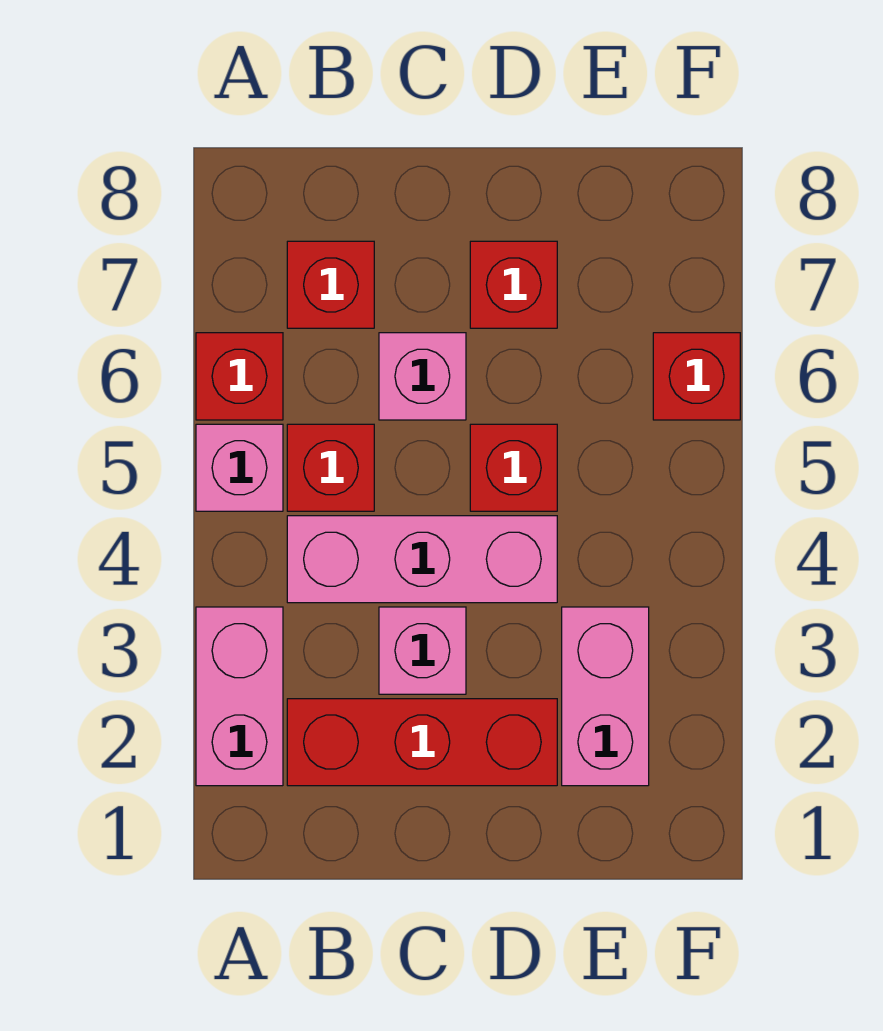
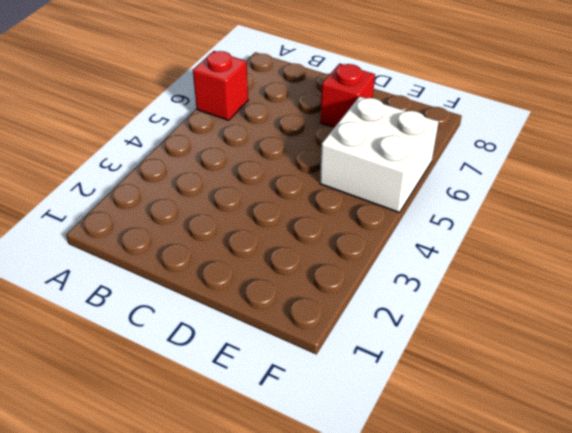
white 2x2 brick [320,96,439,212] -> red 1x1 brick [653,333,740,420]
none -> pink 1x2 brick [196,607,283,786]
none -> pink 1x1 brick [196,424,283,511]
none -> red 1x3 brick [287,699,557,786]

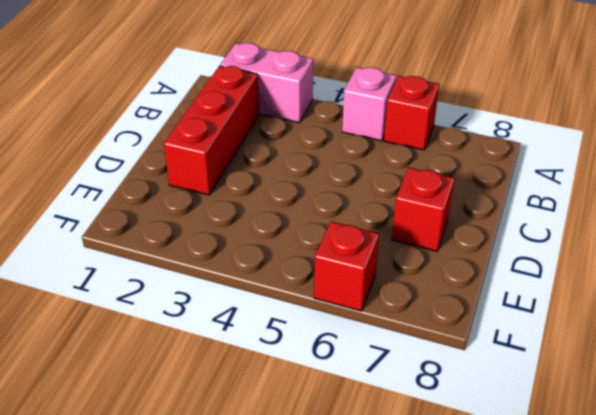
none -> pink 1x3 brick [287,516,557,603]
none -> red 1x1 brick [287,424,374,511]
none -> red 1x1 brick [287,241,374,328]

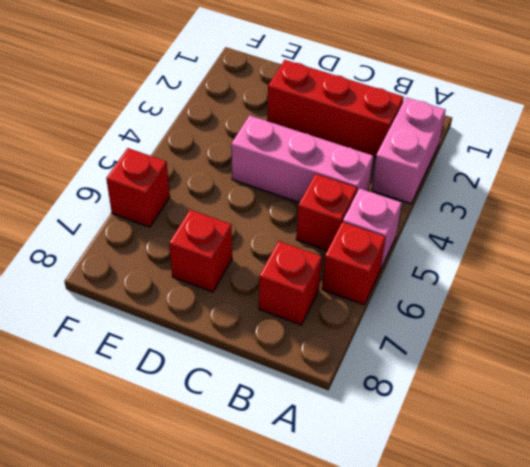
none -> pink 1x1 brick [379,607,466,694]
none -> pink 1x1 brick [379,333,466,420]
none -> red 1x1 brick [470,424,557,511]

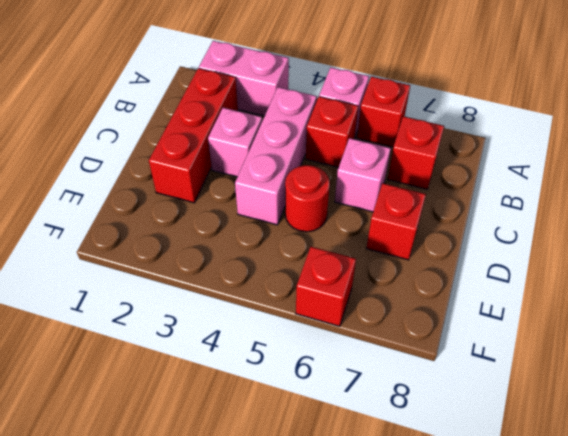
red 1x1 round brick [285,165,330,232] -> red 1x1 brick [470,424,557,511]
none -> pink 1x2 brick [562,607,649,786]

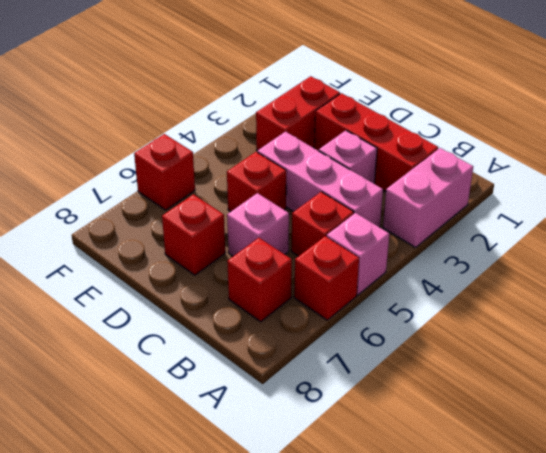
red 1x2 brick [256,76,340,151] -> pink 1x2 brick [562,607,649,786]

